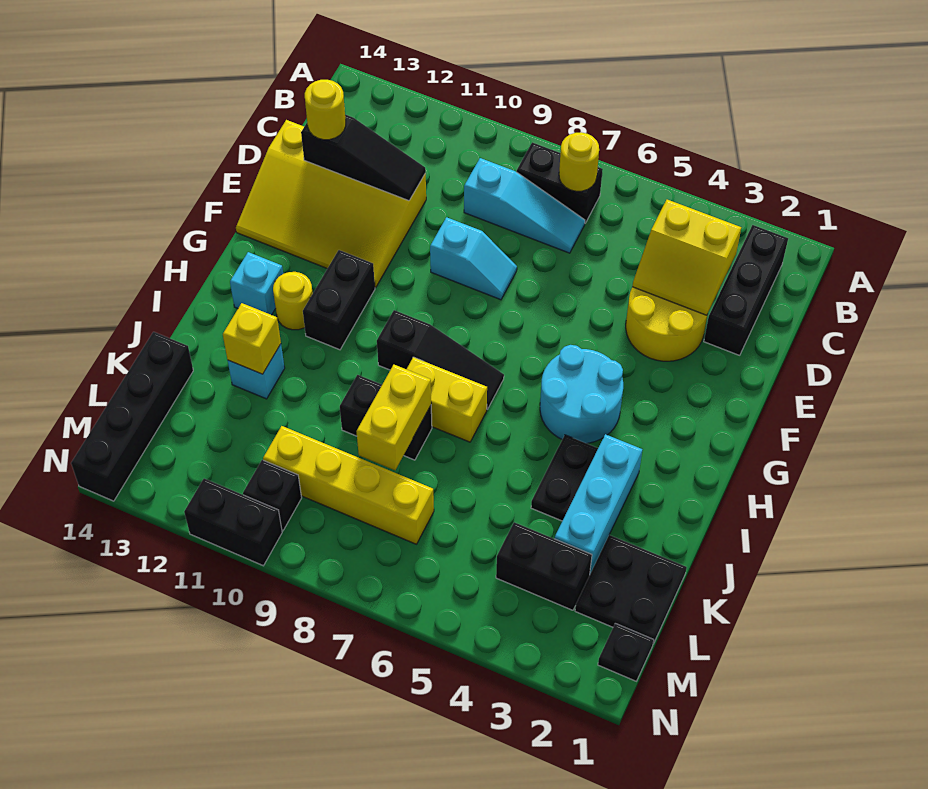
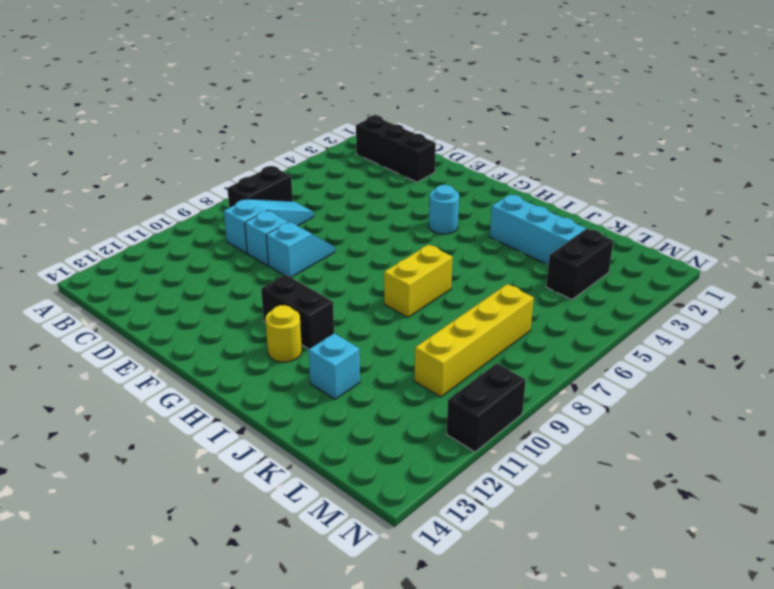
cyan 1x1 brick [245,211,288,265] -> cyan 1x1 brick moved to [230,252,283,315]
cyan 1x1 round brick [429,185,459,234] -> cyan 2x2 round brick [540,345,623,443]
none -> yellow 2x2 round brick [626,287,708,361]
none -> yellow 3x4 slope [236,120,426,288]
none -> black 1x3 slope [377,310,504,409]

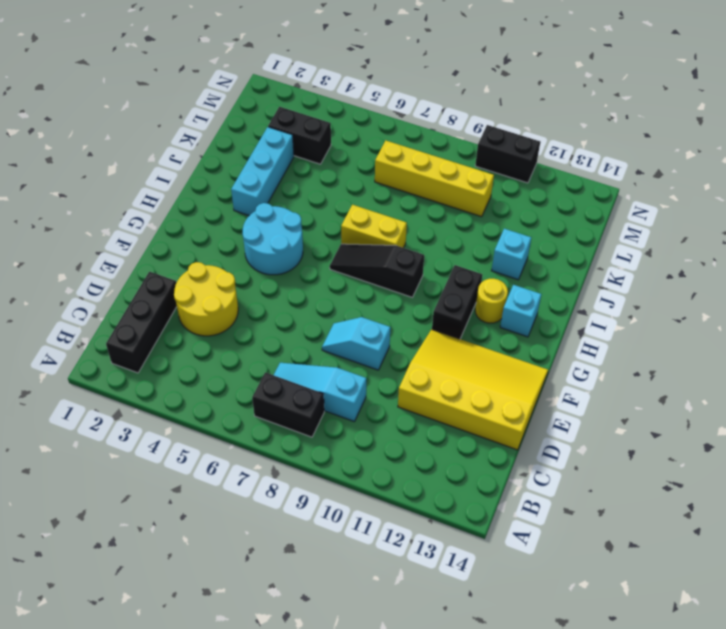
none -> black 1x2 plate [531,435,598,521]
none -> black 1x2 brick [340,375,432,460]
none -> black 2x2 plate [575,535,687,644]

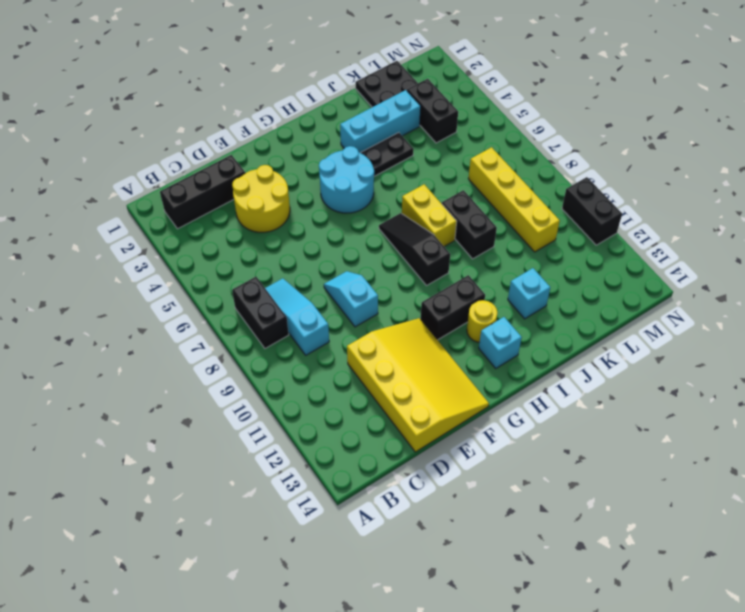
none -> black 1x4 brick [71,332,193,501]
none -> black 1x1 plate [598,623,654,681]
none -> black 1x1 brick [243,460,302,531]

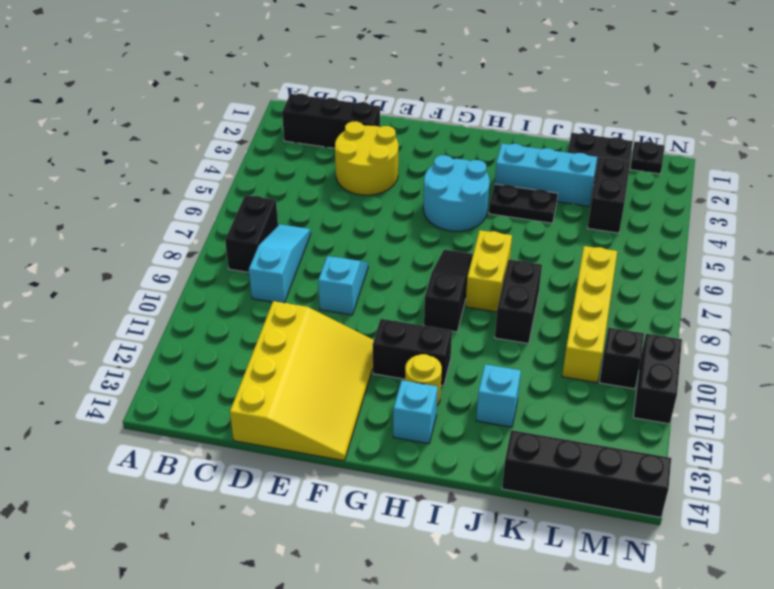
none -> yellow 1x1 round brick [559,132,599,191]
none -> yellow 2x2 slope [632,200,741,315]
none -> black 1x3 slope [301,115,426,201]

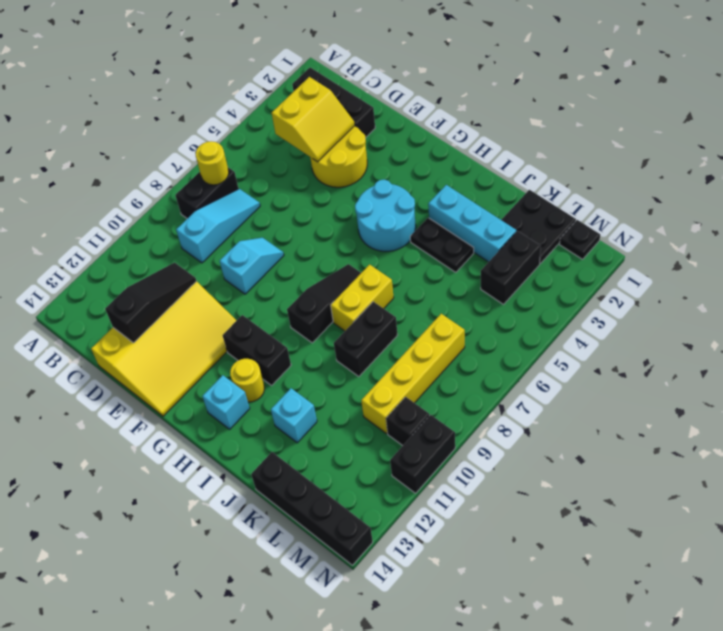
none -> yellow 1x2 brick [356,365,431,470]
none -> yellow 1x1 brick [223,303,281,374]
none -> yellow 1x1 round brick [305,80,346,140]

